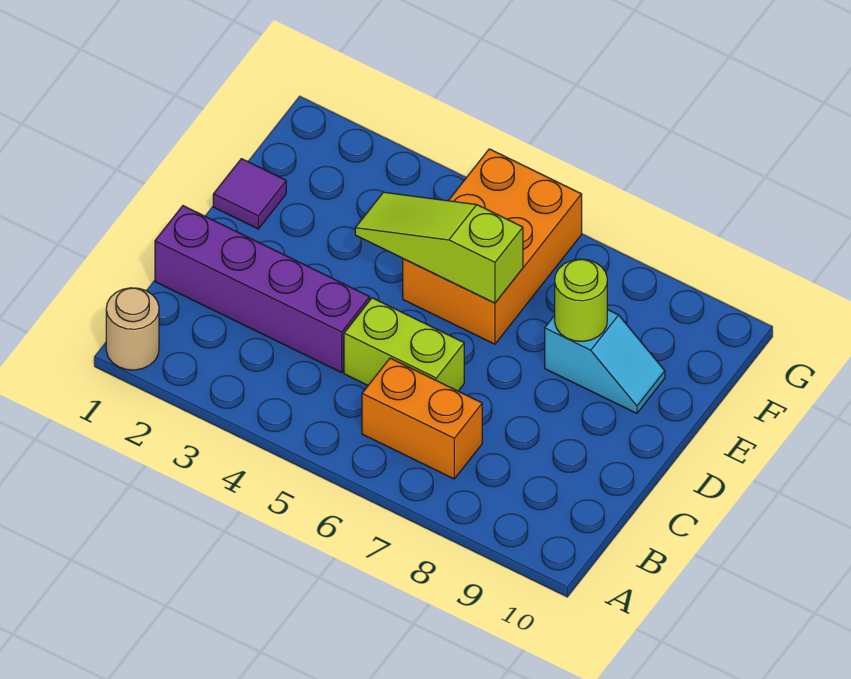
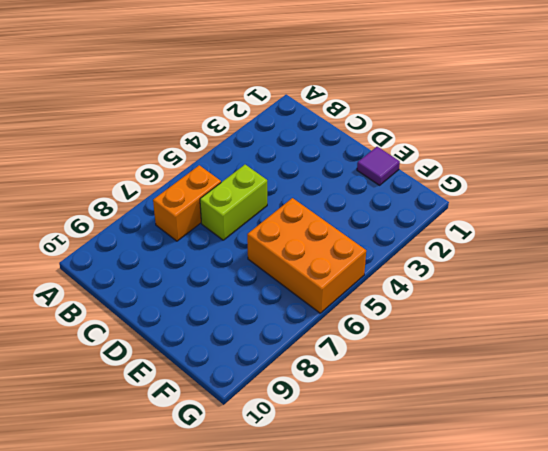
none -> tan 1x1 round brick [106,288,159,370]
none -> purple 1x4 brick [155,206,370,373]

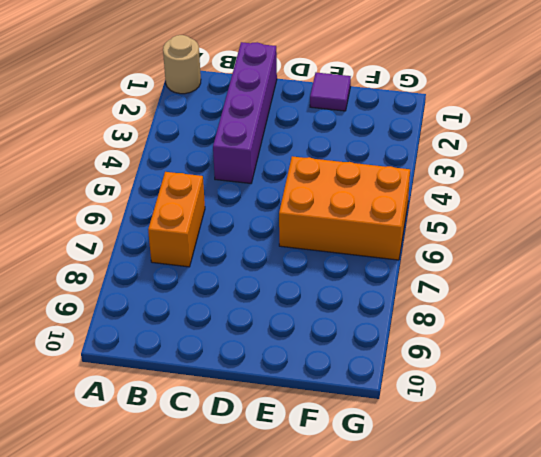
none -> lime 1x2 brick [344,298,464,391]
none -> cyan 1x2 slope [545,309,665,413]

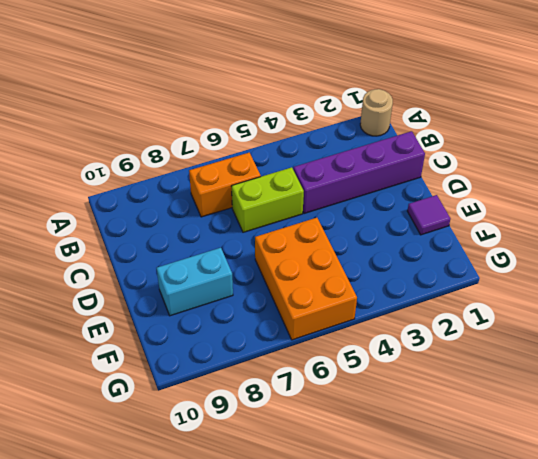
cyan 1x2 brick [157,248,233,316] -> cyan 1x2 slope [545,309,665,413]
none -> lime 1x3 slope [355,192,523,303]
none -> lime 1x1 round brick [555,259,607,341]

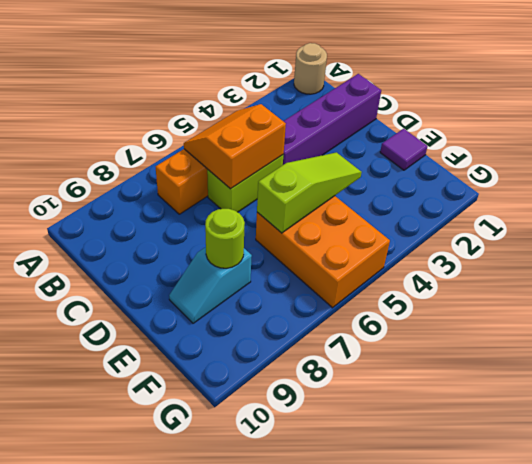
orange 2x2 slope [184,104,286,189] -> none

